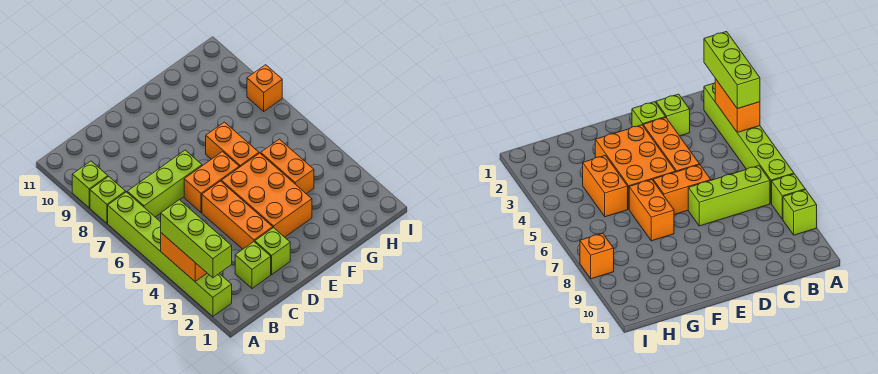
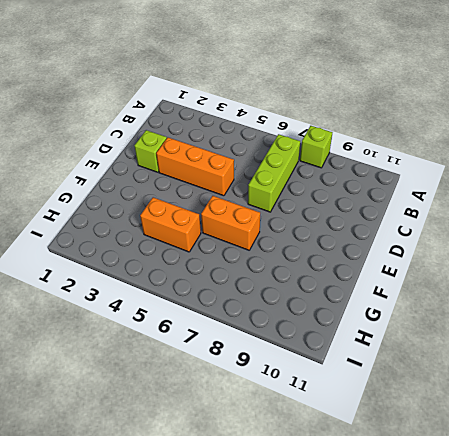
none -> lime 1x6 brick [108,192,232,316]
none -> lime 1x1 brick [72,161,108,208]
none -> lime 1x1 brick [235,242,271,288]

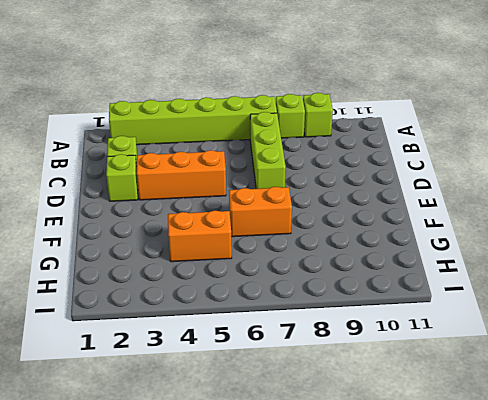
none -> orange 1x2 brick [184,152,239,212]
none -> orange 2x3 brick [221,153,312,237]
none -> orange 1x1 brick [247,65,282,111]

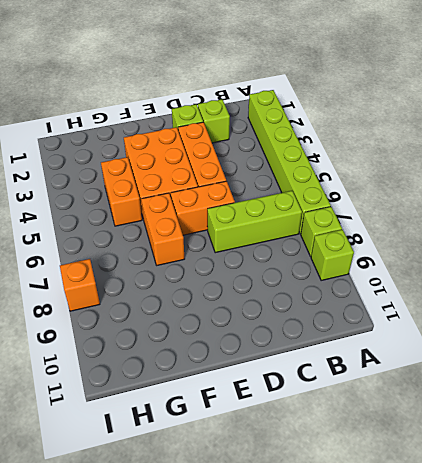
none -> orange 1x2 brick [161,233,207,281]
none -> lime 1x3 brick [161,200,232,278]

